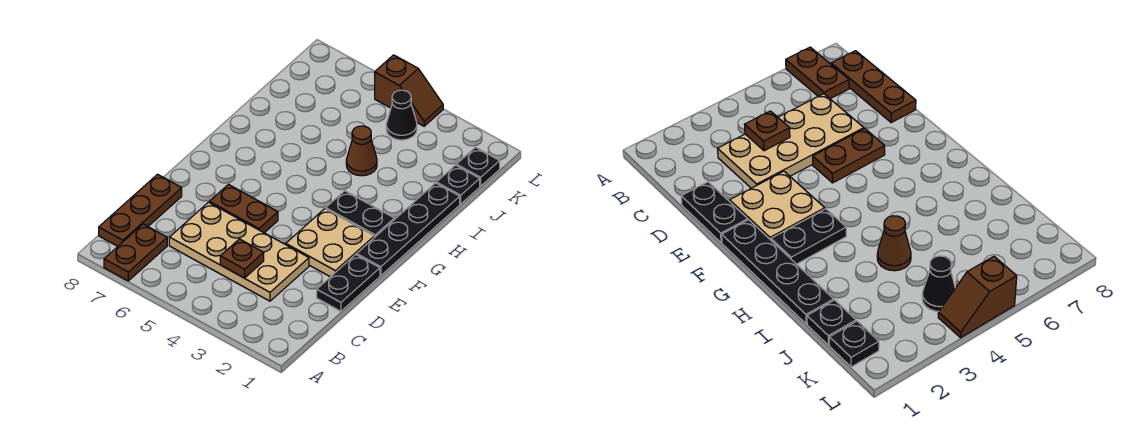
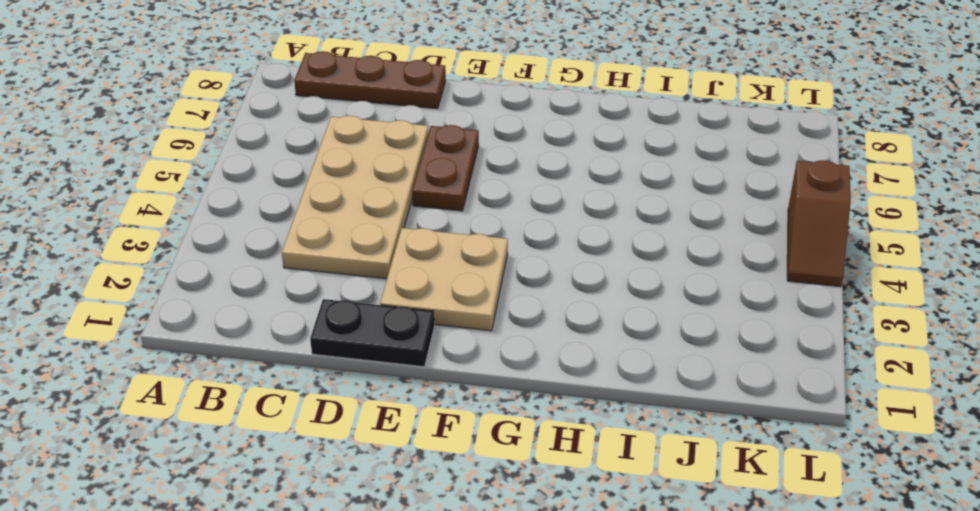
none -> brown 1x2 plate [104,224,167,281]
none -> black 1x4 plate [357,183,460,276]
none -> black 1x2 plate [326,191,394,238]

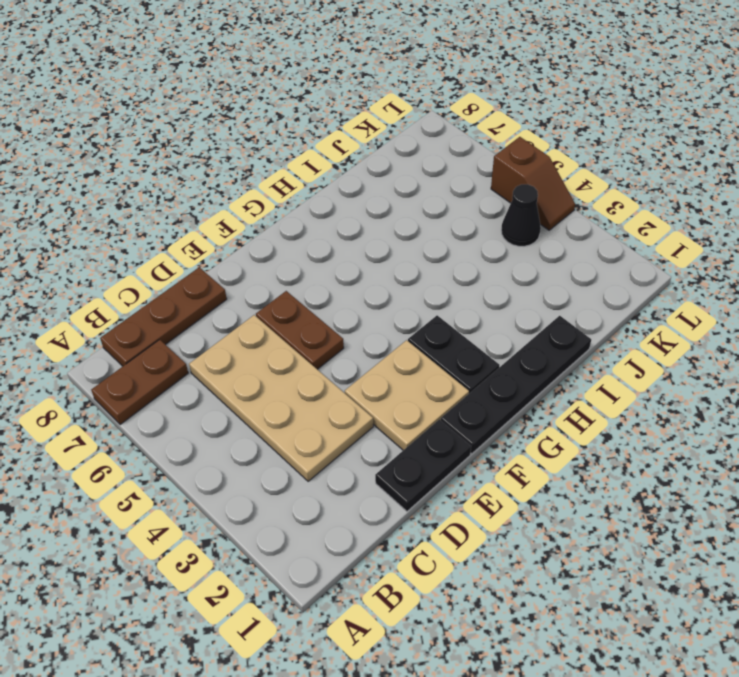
none -> brown 1x1 cone [346,126,377,176]
none -> black 1x1 plate [436,165,480,204]
none -> black 1x1 plate [456,147,500,186]

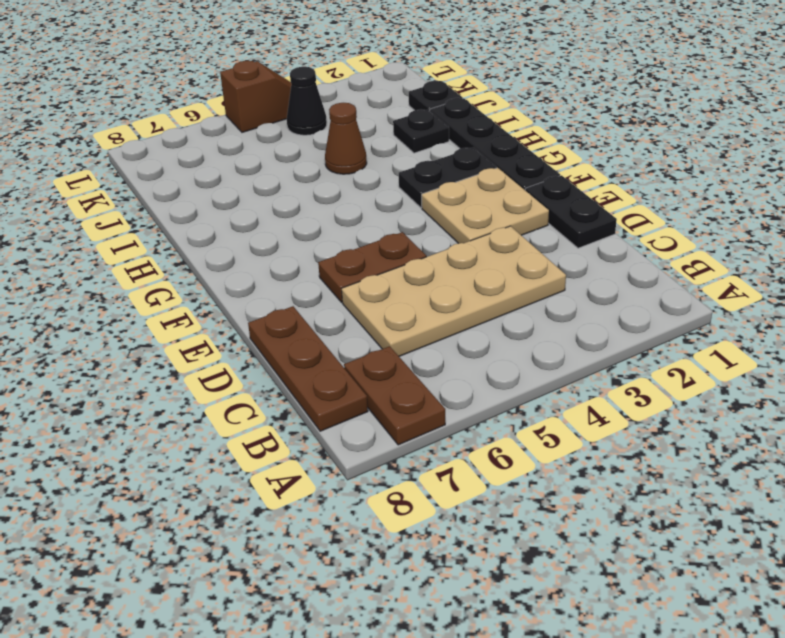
black 1x1 plate [393,109,449,153] -> black 1x1 plate moved to [456,147,500,186]
none -> brown 1x1 plate [220,239,264,278]

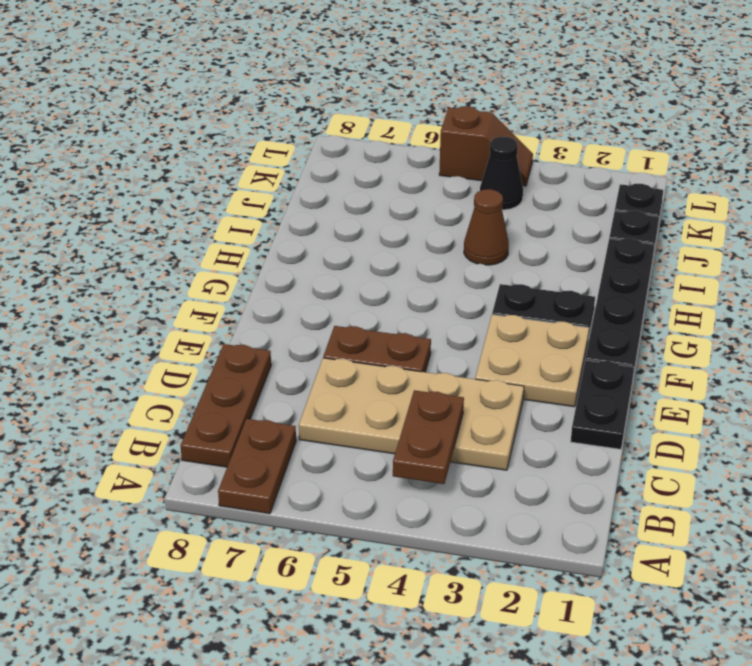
brown 1x2 plate [393,390,464,484] -> brown 1x1 plate [220,239,264,278]

